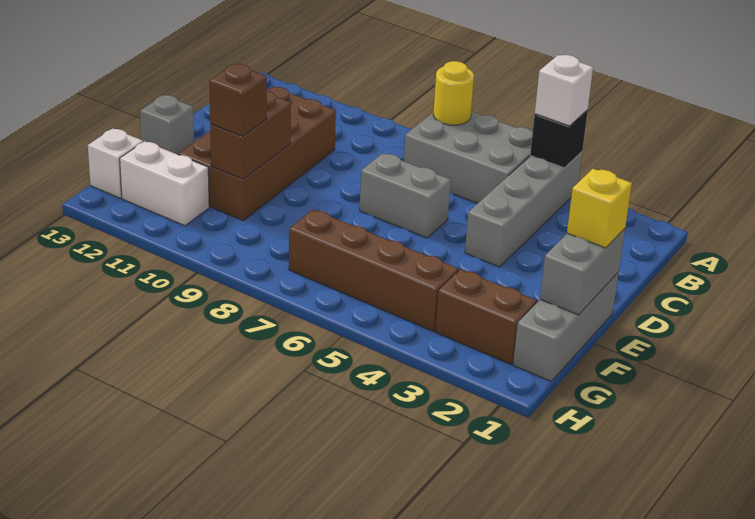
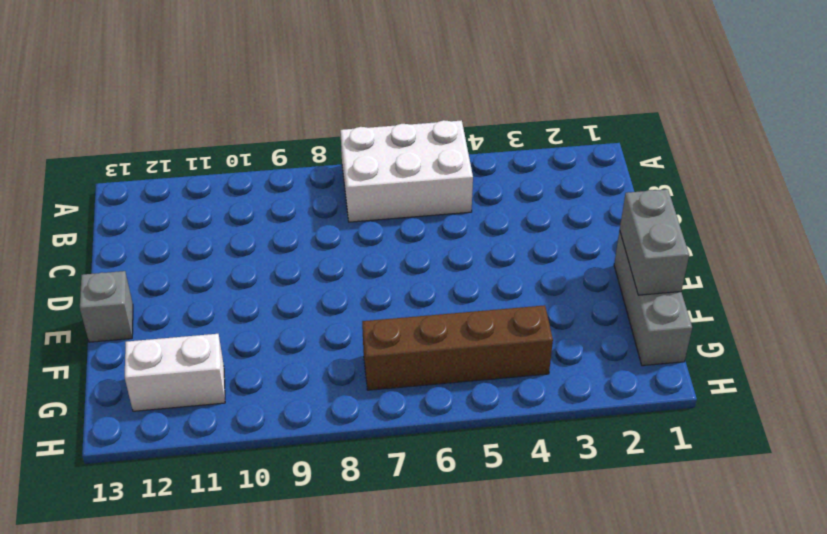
white 2x3 brick [340,120,473,222] -> grey 2x3 brick [404,111,533,203]
none -> grey 1x4 brick [465,152,582,267]
none -> brown 2x4 brick [178,87,336,220]
none -> grey 1x2 brick [360,153,451,238]

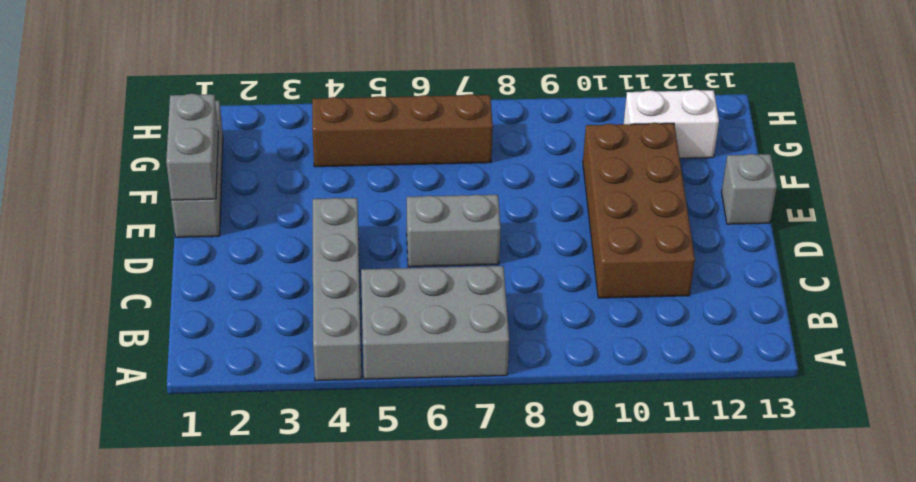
none -> brown 1x2 brick [435,269,537,364]
none -> white 1x1 brick [88,129,143,198]
none -> black 1x1 brick [530,110,588,168]

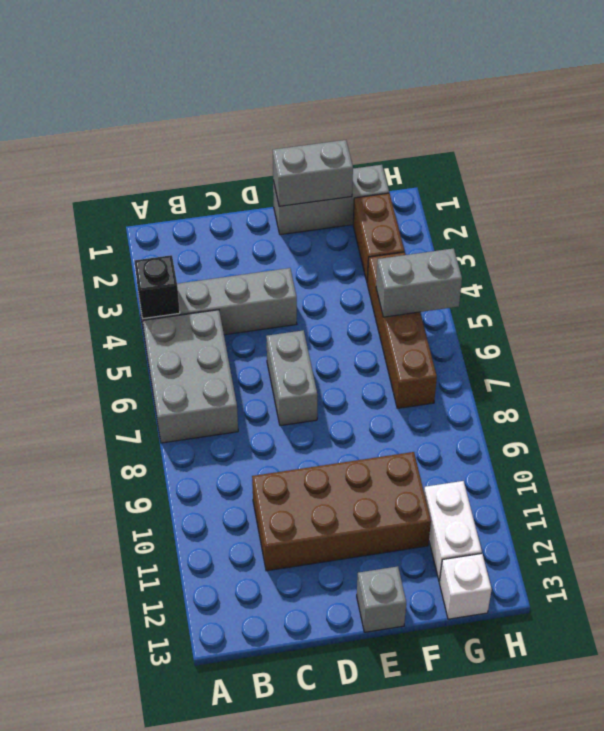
grey 1x2 brick [376,248,462,317] -> none
none -> yellow 1x1 round brick [433,61,474,125]
none -> brown 1x2 brick [210,91,291,179]
none -> white 1x1 brick [535,55,593,126]

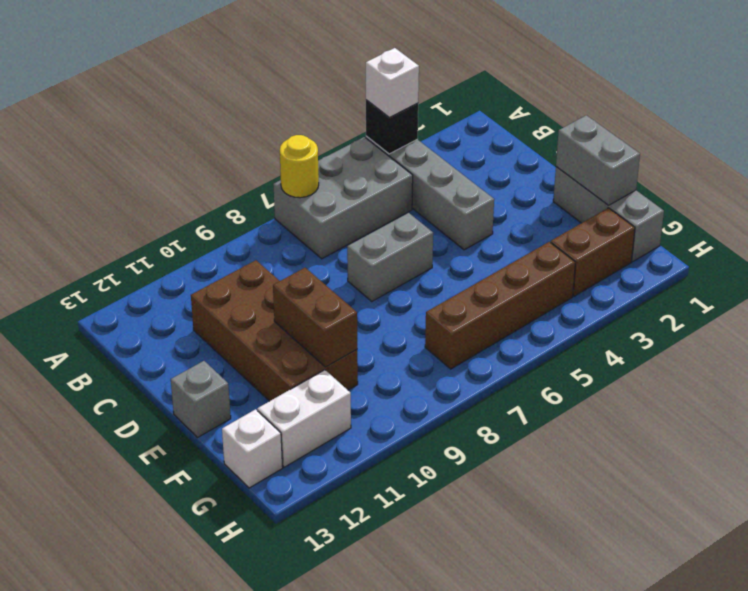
none -> yellow 1x1 brick [567,169,632,248]
none -> brown 1x1 brick [209,64,267,136]

